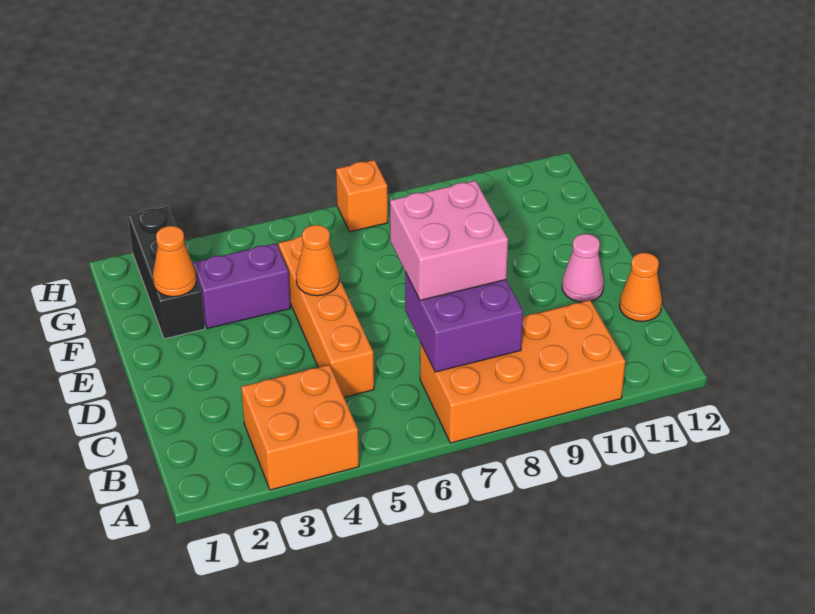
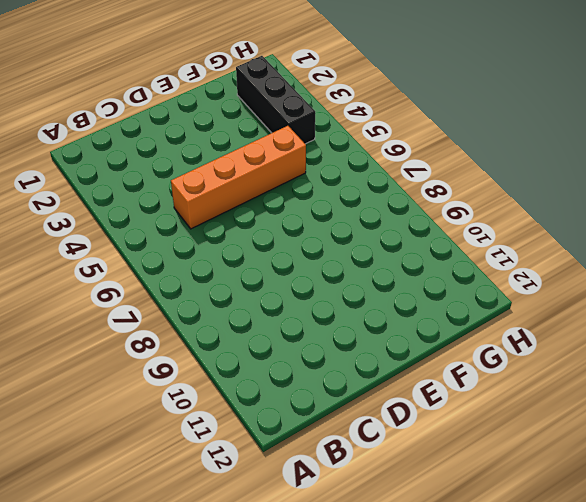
black 1x3 brick [236,56,315,144] -> black 1x3 brick turned to [128,207,205,339]
none -> orange 2x2 brick [241,365,359,490]
none -> orange 2x4 brick [420,300,625,443]
none -> orange 1x1 cone [619,253,662,321]

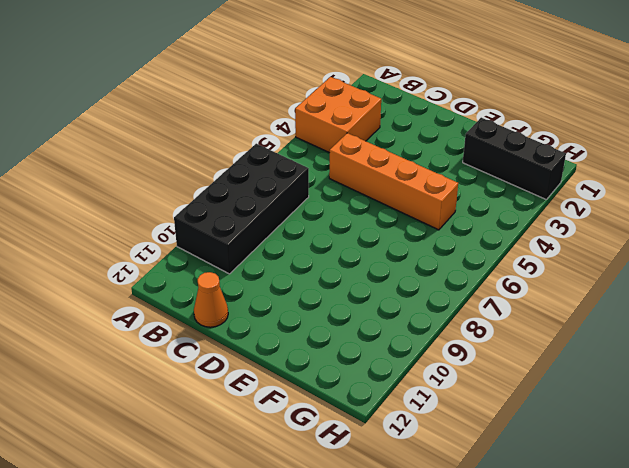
black 2x4 brick [174,144,309,274] -> orange 2x4 brick [420,300,625,443]
none -> pink 1x1 cone [562,234,604,302]
none -> purple 1x2 brick [193,243,290,329]
none -> orange 1x1 brick [336,160,388,232]

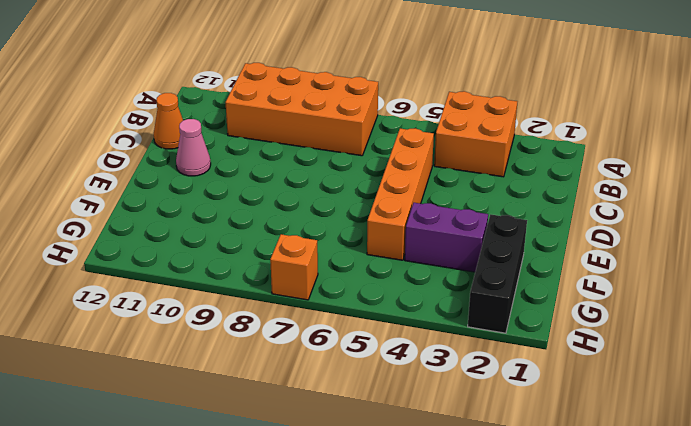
none -> purple 2x2 brick [405,272,523,372]
none -> orange 1x1 cone [296,225,339,296]
none -> orange 1x1 cone [153,226,196,297]

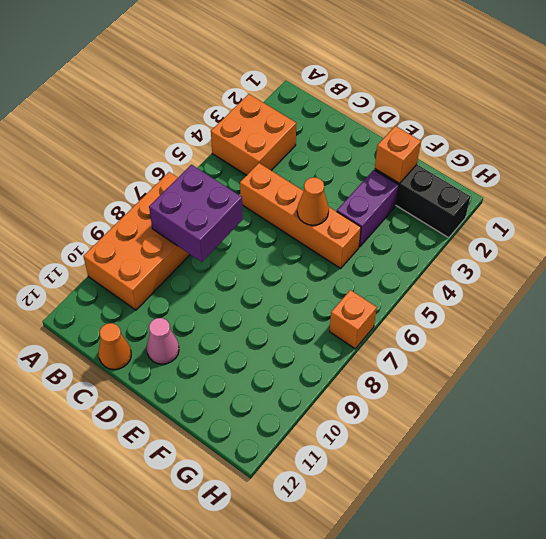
orange 1x1 brick [375,126,421,183] -> orange 1x1 cone [153,226,196,297]
none -> pink 2x2 brick [390,181,508,300]

